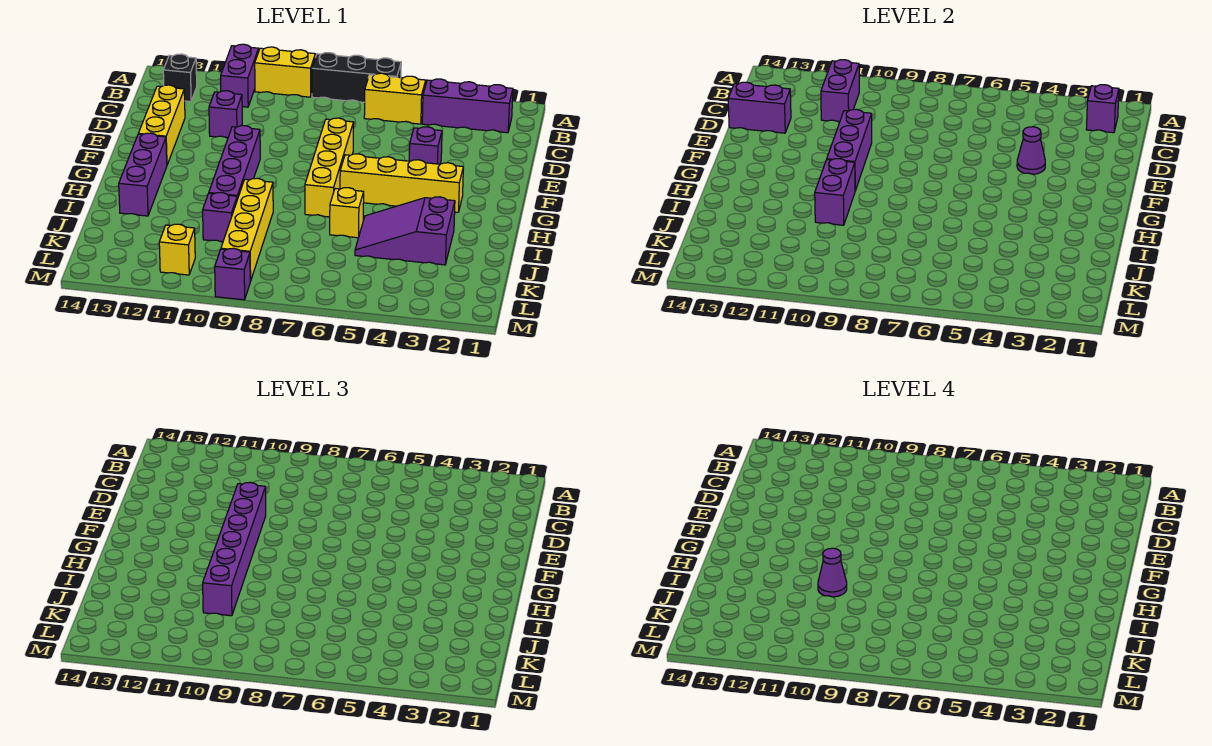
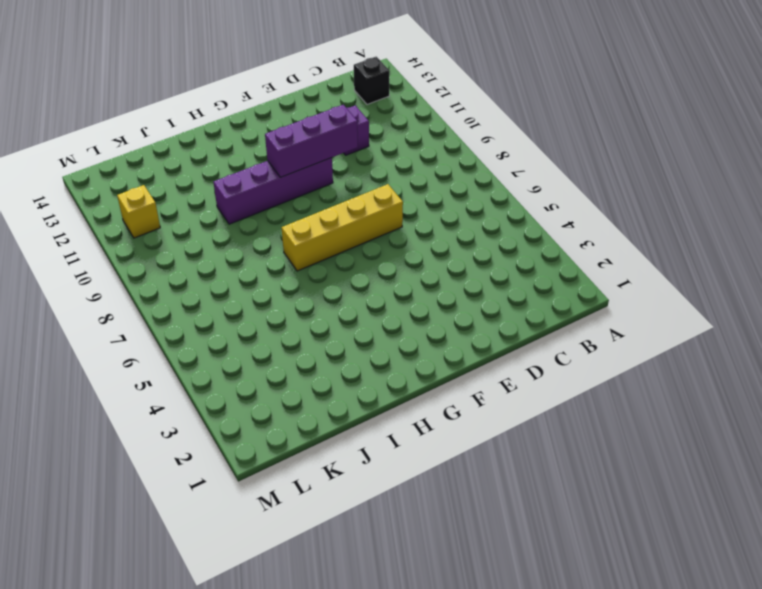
none -> black 1x3 brick [312,53,401,102]
none -> yellow 1x2 brick [255,47,315,97]
none -> purple 1x2 brick [221,44,259,107]

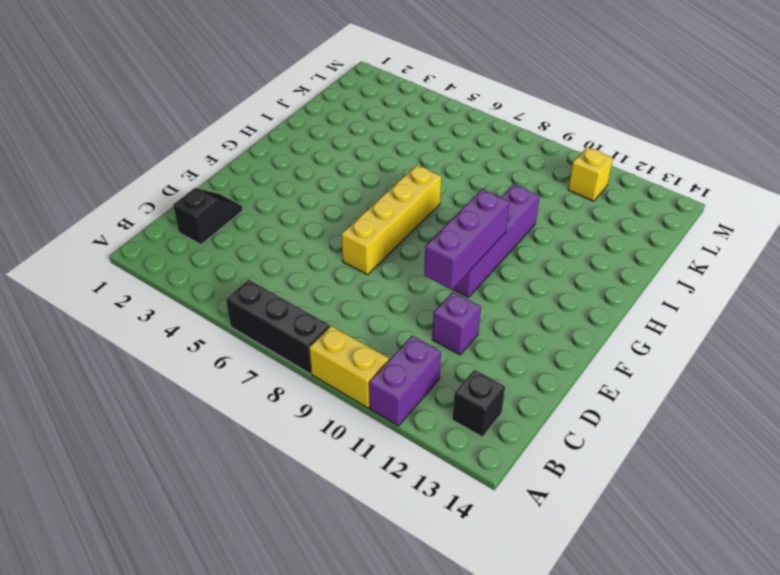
black 1x2 slope [173,188,243,245] -> none
none -> purple 1x3 brick [422,79,513,133]
none -> yellow 1x2 brick [364,73,426,124]
none -> yellow 1x3 brick [138,85,185,165]

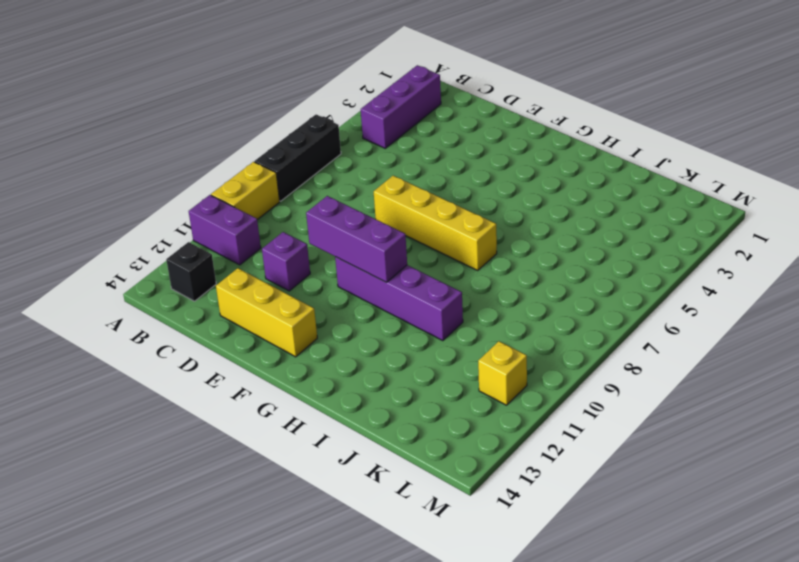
none -> yellow 1x2 brick [364,73,426,124]
none -> purple 1x1 brick [409,127,442,164]
none -> yellow 1x4 brick [340,154,463,212]

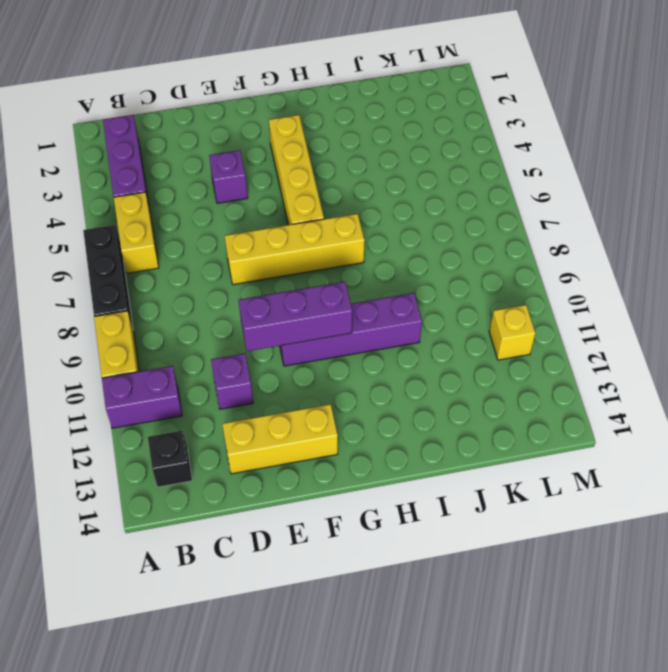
none -> purple 1x3 brick [119,133,167,216]
none -> purple 2x3 slope [355,197,455,265]
none -> yellow 1x1 brick [330,188,364,238]

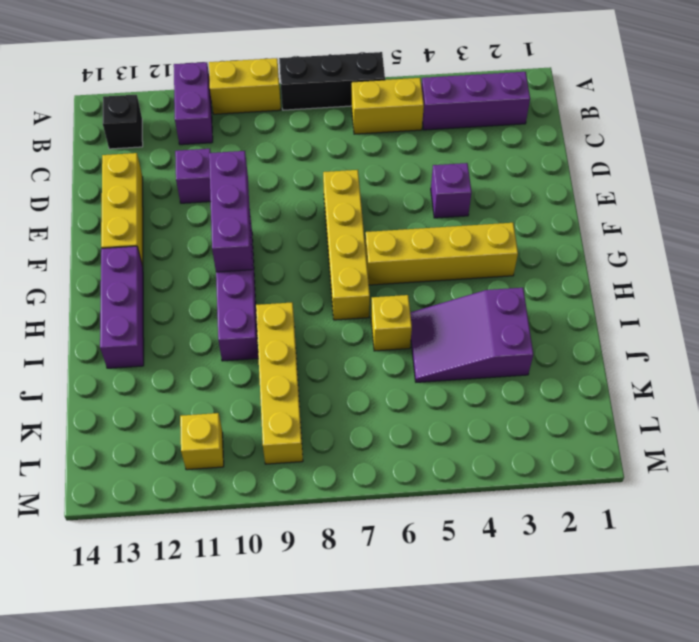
none -> purple 1x1 brick [203,192,237,242]
none -> purple 1x1 brick [215,248,250,300]
none -> purple 1x1 brick [1086,85,1119,133]

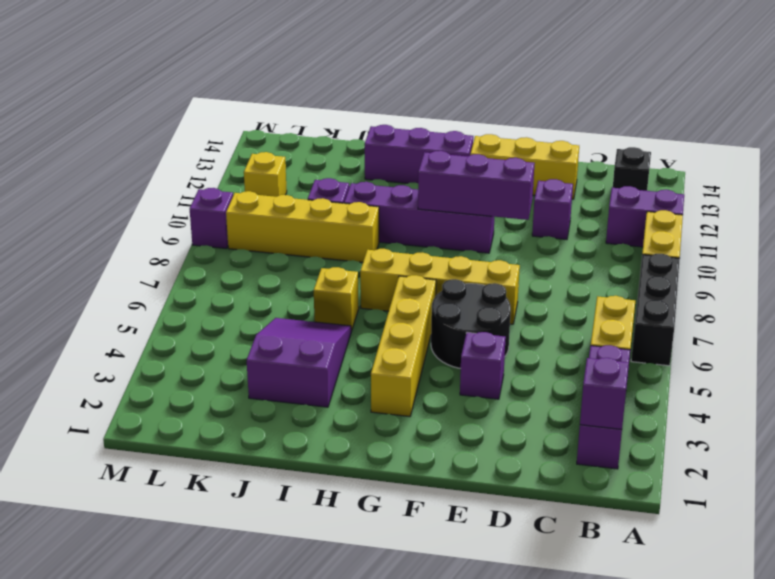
black 2x2 round brick [431,279,511,368] -> none
none -> purple 1x2 brick [821,60,859,122]
none -> purple 1x2 brick [728,82,791,133]
none -> purple 1x1 cone [1017,127,1045,174]

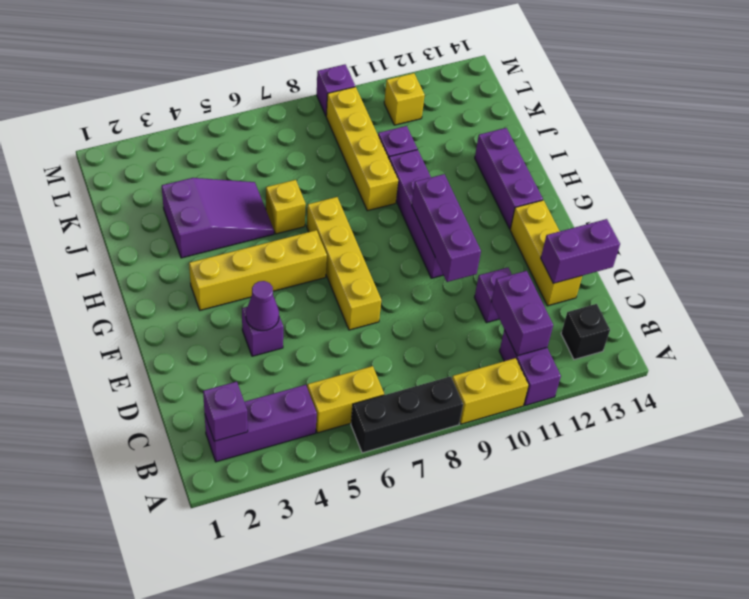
none -> purple 1x2 brick [815,159,855,225]
none -> purple 1x6 brick [203,482,266,616]
none -> purple 1x1 cone [818,548,847,597]

